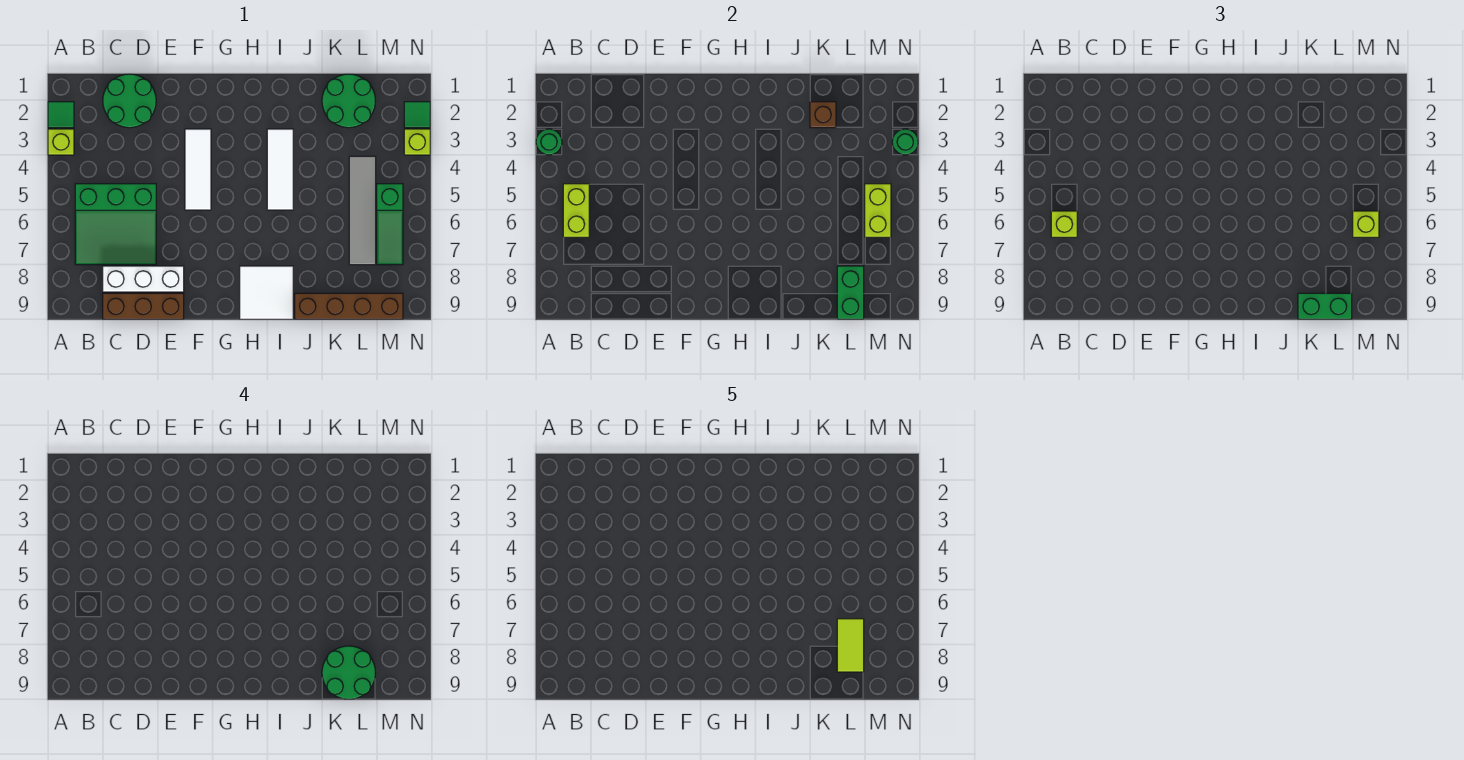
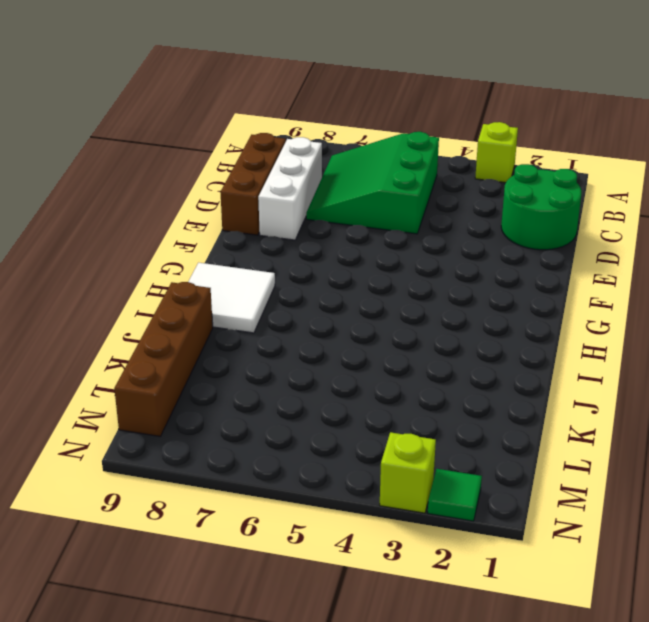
none -> green 1x1 tile [48,102,74,128]
none -> white 1x3 tile [185,129,211,210]
none -> white 1x3 tile [267,129,293,210]

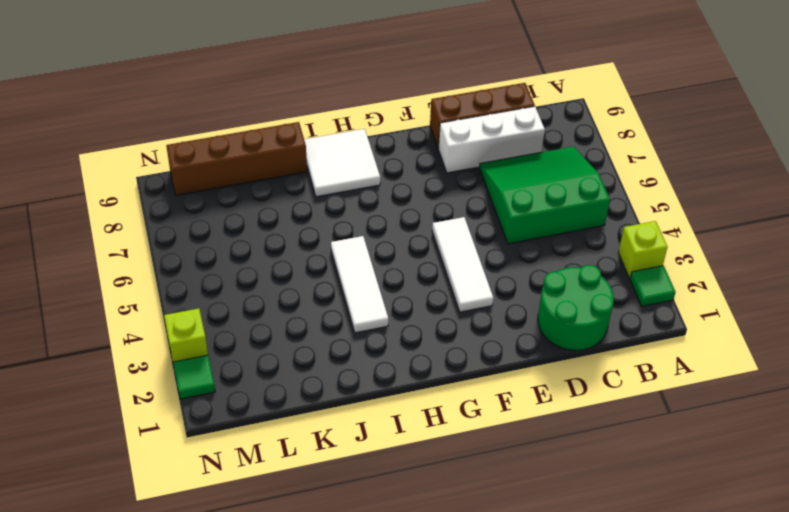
none -> green 2x2 round brick [322,74,375,128]
none -> grey 1x4 tile [349,156,376,265]
none -> green 1x3 slope [377,184,403,265]

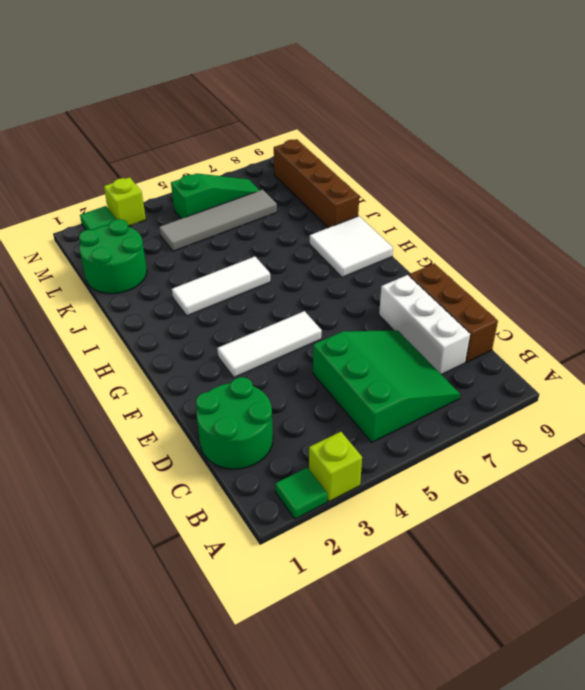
none -> green 1x1 round brick [536,129,562,155]
none -> lime 1x2 brick [563,184,589,237]
none -> brown 1x1 brick [810,102,836,128]

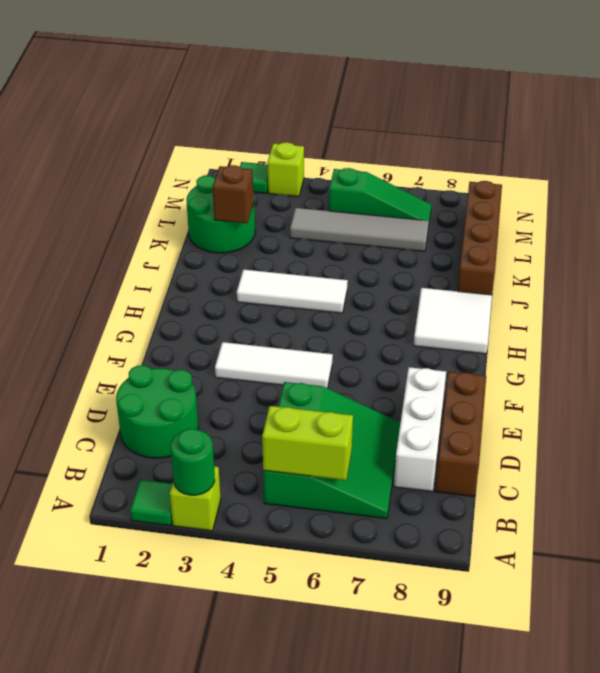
none -> green 1x2 brick [837,266,864,319]
none -> lime 1x2 brick [865,184,891,237]
none -> green 1x1 round brick [892,129,918,155]

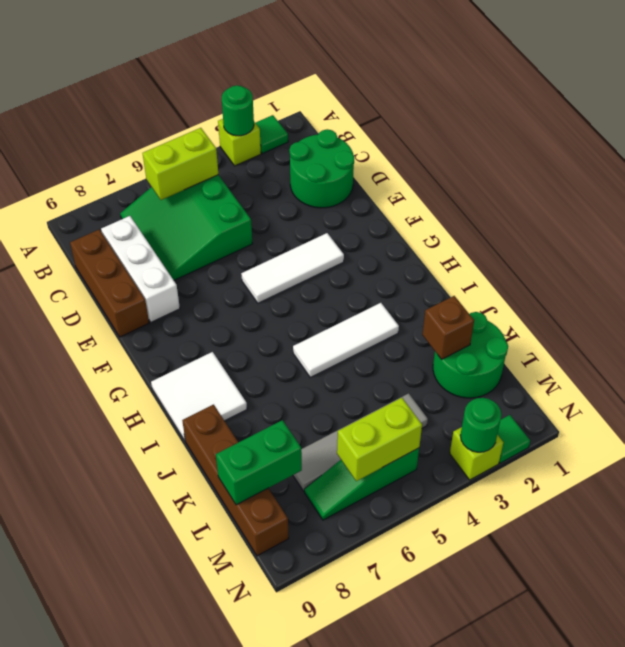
none -> lime 1x1 brick [1051,211,1077,237]
none -> green 1x2 brick [1298,293,1352,319]
none -> lime 1x1 brick [1353,211,1379,237]

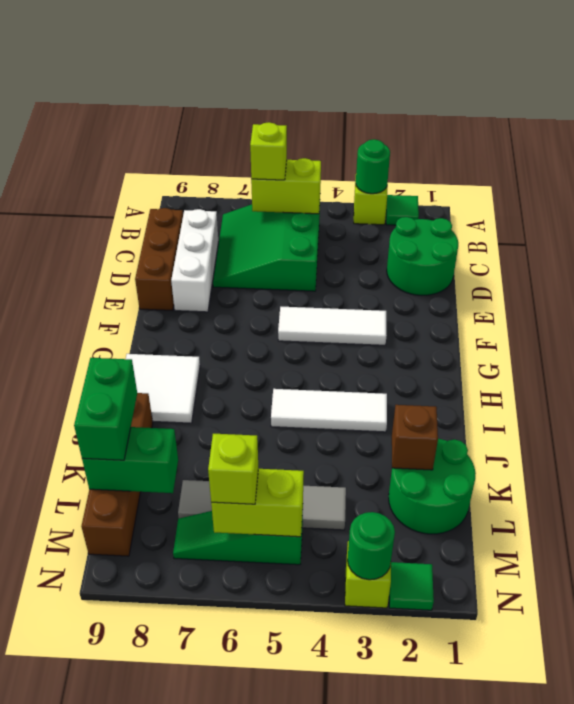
none -> green 2x2 round brick [322,646,375,699]
none -> lime 1x2 tile [837,619,864,672]

